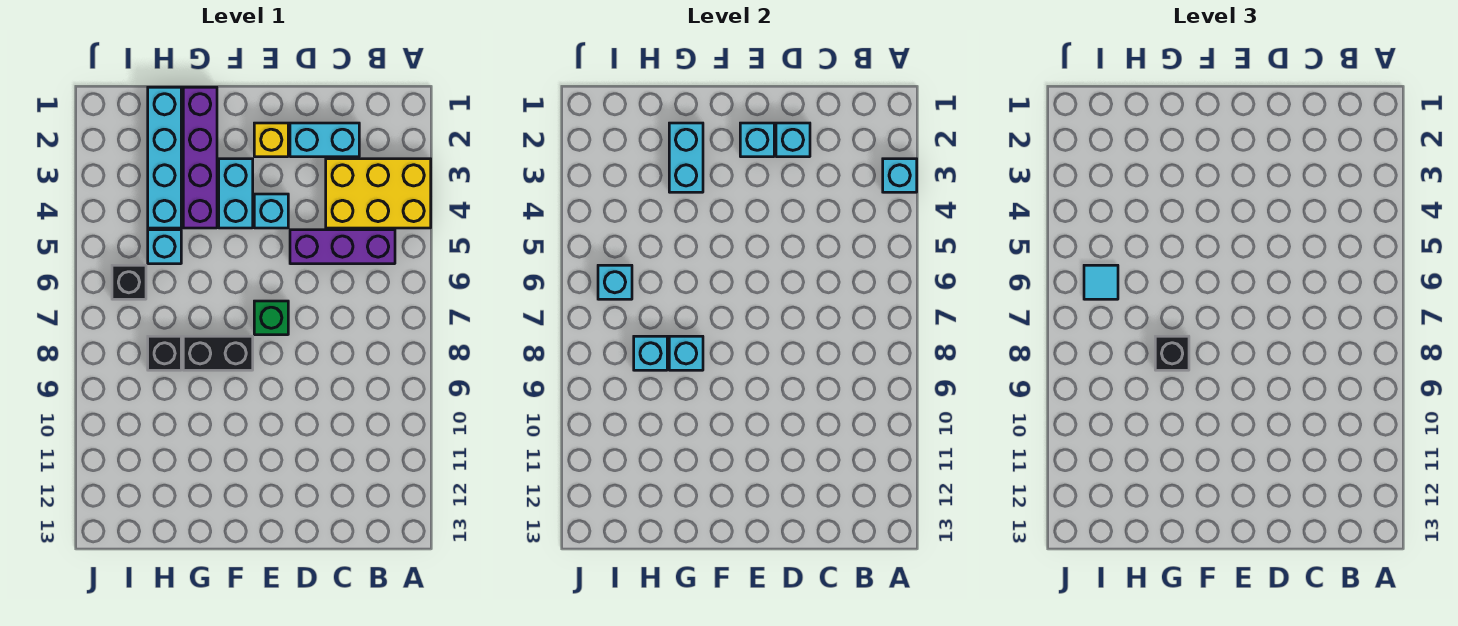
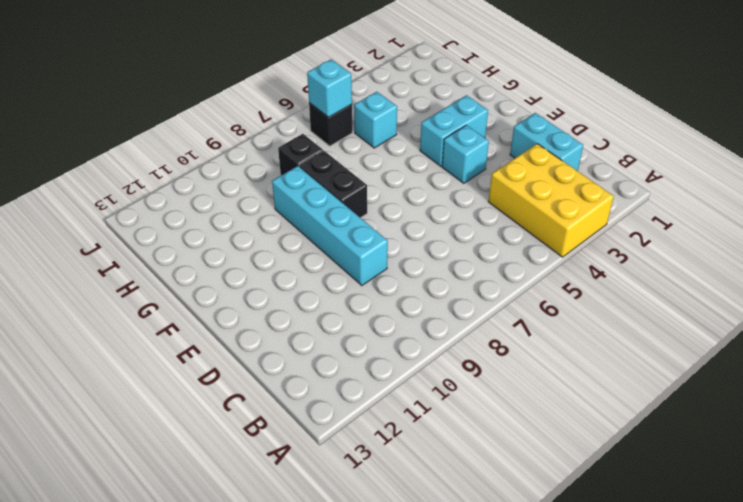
cyan 1x4 brick [272,166,388,285] -> cyan 1x4 brick turned to [148,87,181,228]
none -> purple 1x3 brick [290,230,395,264]
none -> yellow 1x1 brick [254,123,288,157]
none -> green 1x1 brick [254,301,288,335]

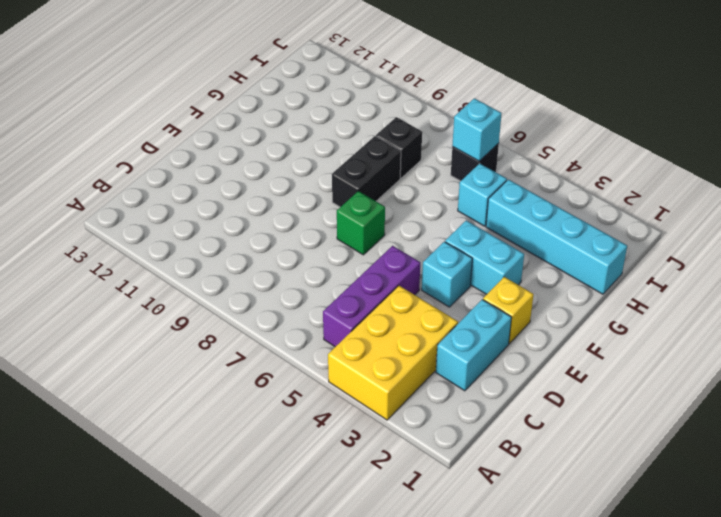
none -> purple 1x4 brick [183,87,217,228]
none -> cyan 1x1 brick [883,159,917,192]
none -> cyan 1x1 brick [776,123,810,157]

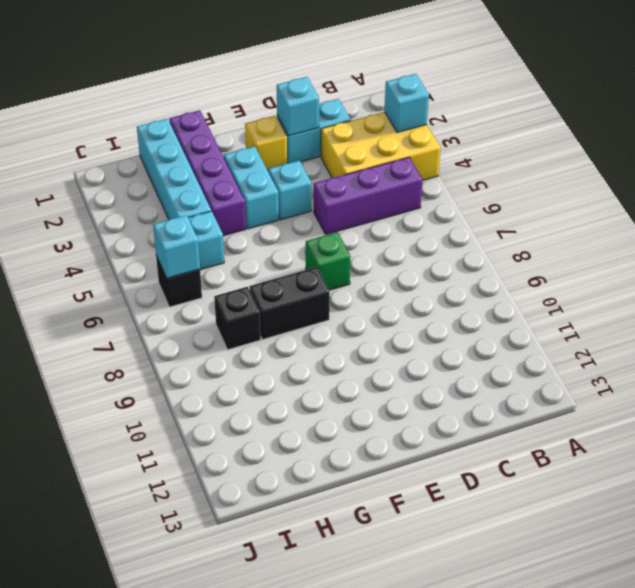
none -> cyan 1x1 brick [740,123,774,157]
none -> cyan 1x2 brick [669,123,703,192]
none -> cyan 1x1 brick [669,336,703,370]

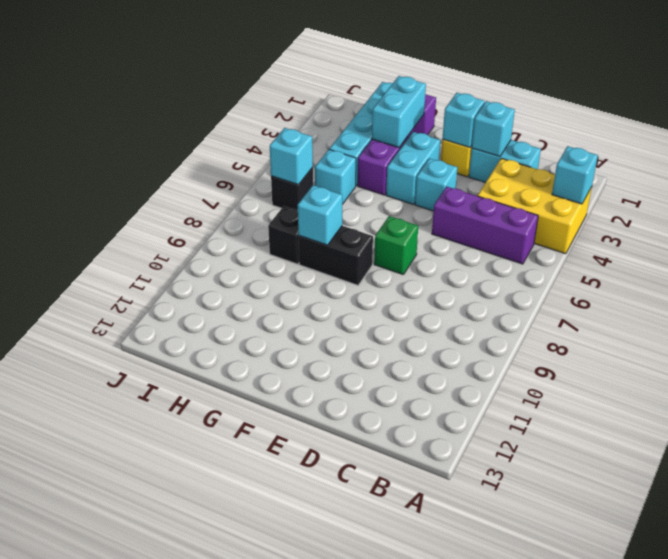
none -> cyan 1x1 brick [634,336,667,370]
none -> black 1x1 brick [1155,336,1189,370]
none -> cyan 1x1 tile [1084,265,1118,299]

